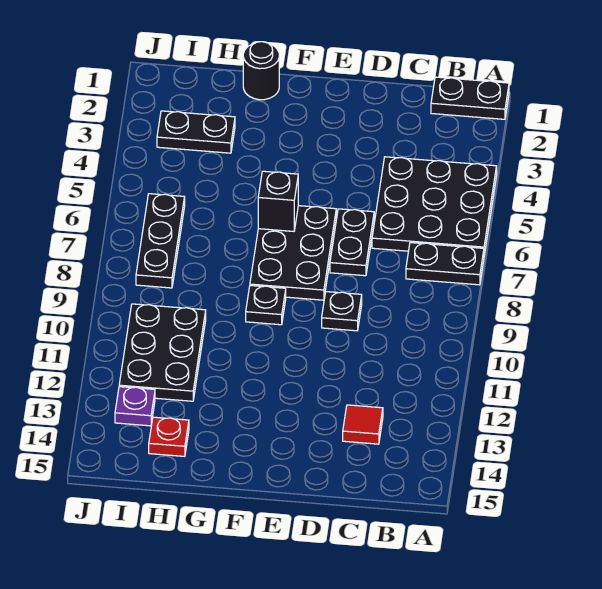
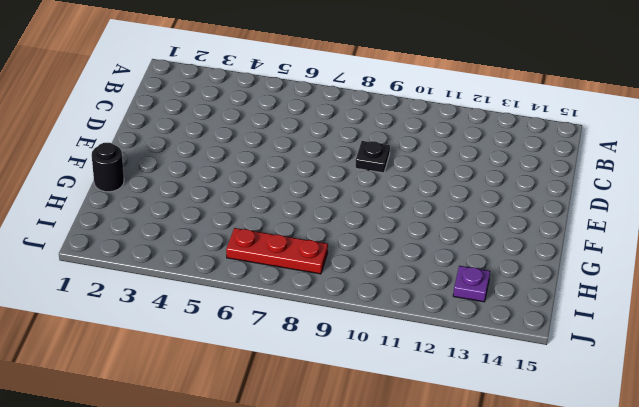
red 1x3 plate [226,228,328,274] -> black 1x3 plate [136,194,185,288]
none -> black 1x2 plate [431,77,509,119]
none -> black 3x3 plate [372,157,497,255]
none -> black 1x2 plate [406,243,484,285]

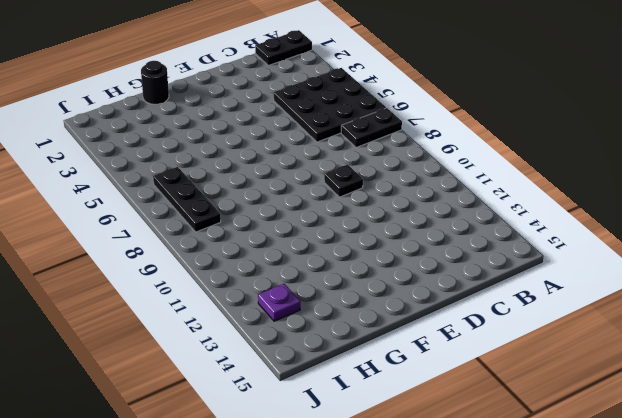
none -> red 1x1 tile [343,405,383,444]
none -> black 1x2 plate [330,209,374,276]
none -> black 2x3 plate [250,206,336,300]

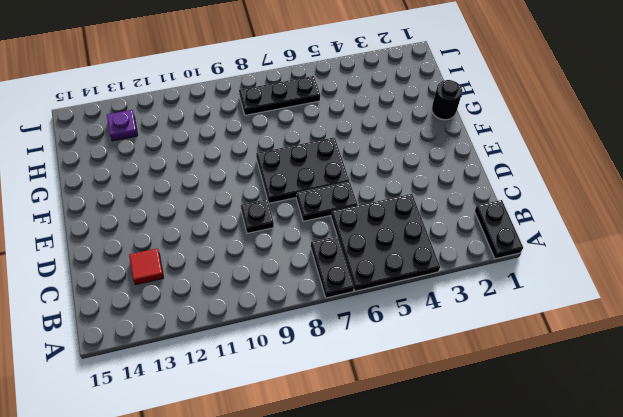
none -> black 1x1 plate [246,286,286,325]
none -> black 1x2 plate [157,111,235,153]
none -> black 2x3 plate [119,304,206,401]

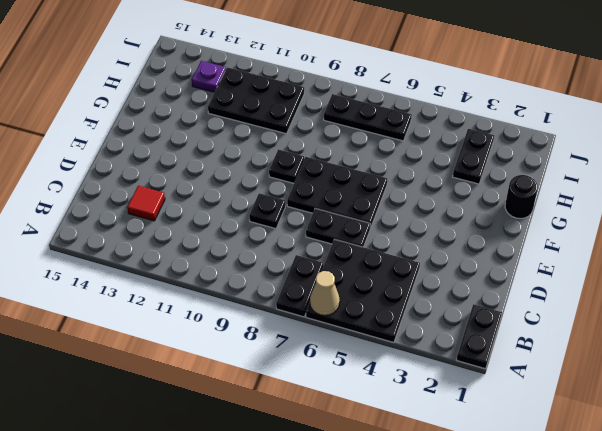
tan 1x1 cone [310,271,340,315] -> none
none -> red 1x1 plate [149,417,189,456]
none -> black 1x1 brick [258,171,298,231]

